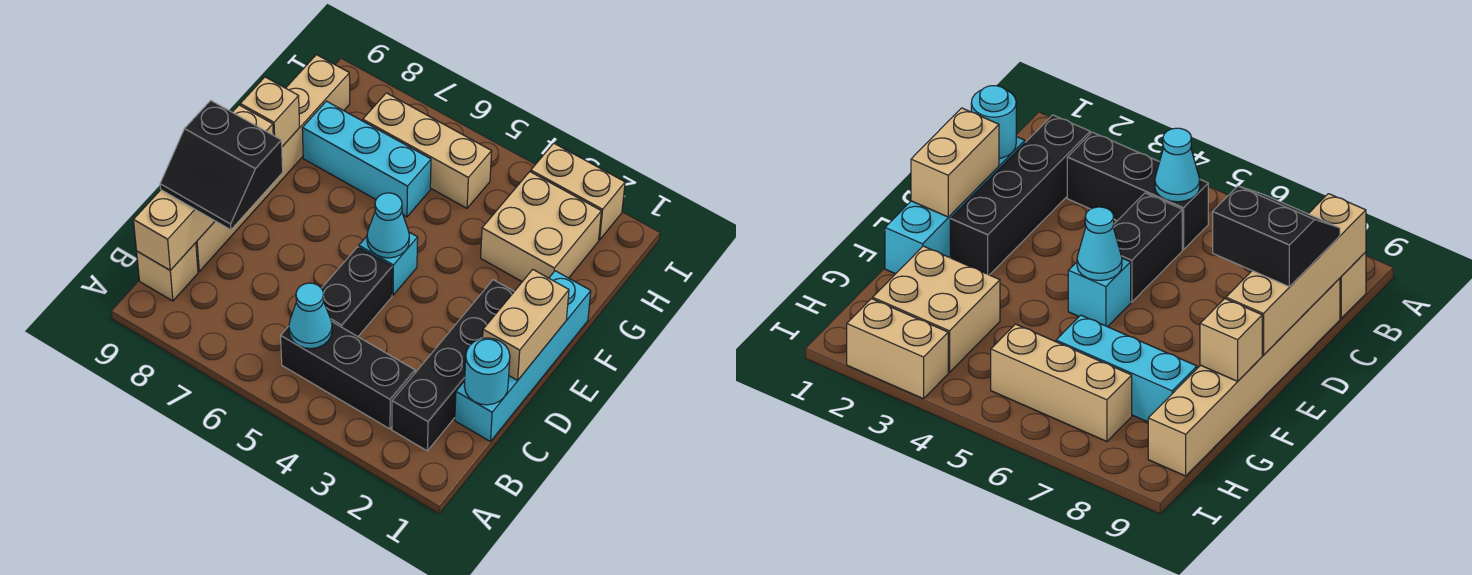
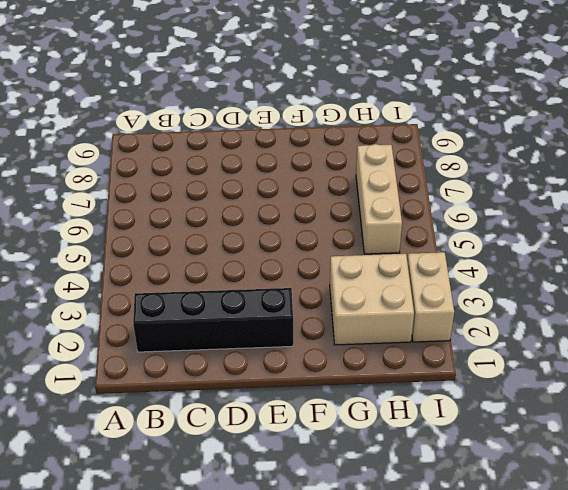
none -> black 1x3 brick [281,321,415,429]
none -> tan 1x1 brick [137,243,198,301]
none -> cyan 1x4 brick [455,271,591,442]

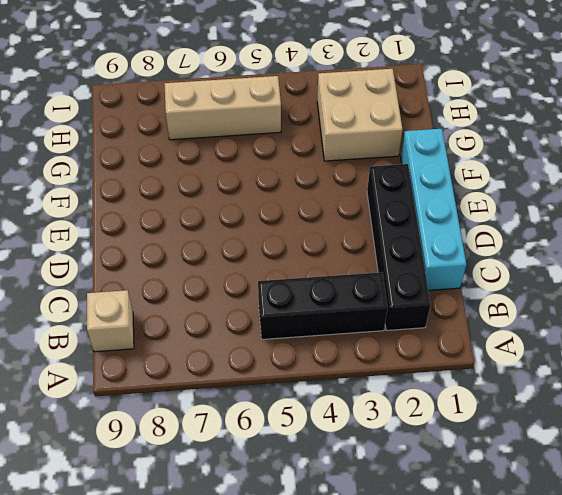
none -> black 1x2 brick [321,247,392,336]
none -> tan 1x6 brick [196,55,350,271]
none -> cyan 1x1 brick [359,232,418,295]

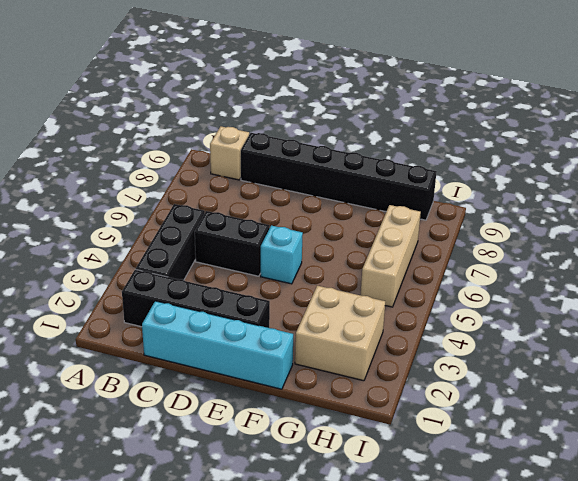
black 1x6 brick [241,133,437,220] -> tan 1x6 brick [196,55,350,271]
none -> cyan 1x3 brick [302,101,431,217]
none -> tan 1x2 brick [531,143,625,240]
none -> cyan 1x1 cone [289,283,332,349]

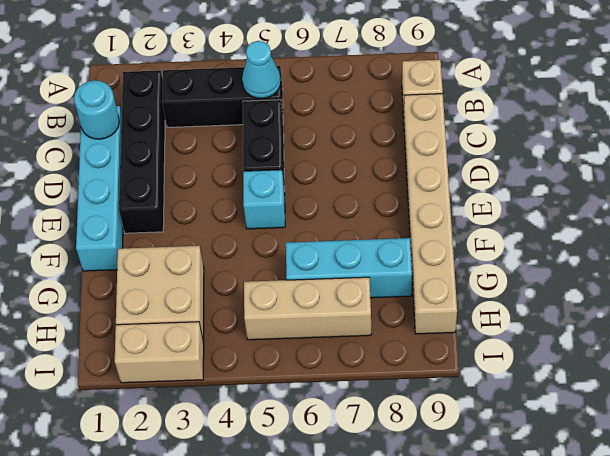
none -> tan 1x4 brick [134,105,273,270]
none -> tan 1x2 brick [483,270,569,380]
none -> cyan 1x1 cone [367,193,409,258]

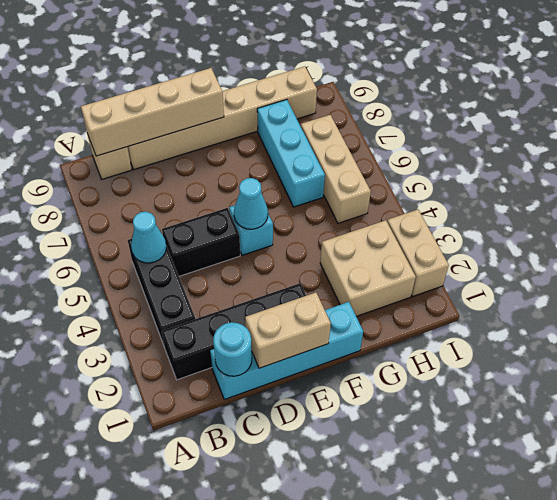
none -> tan 1x1 brick [240,77,300,146]
none -> black 2x2 slope [160,100,283,230]

